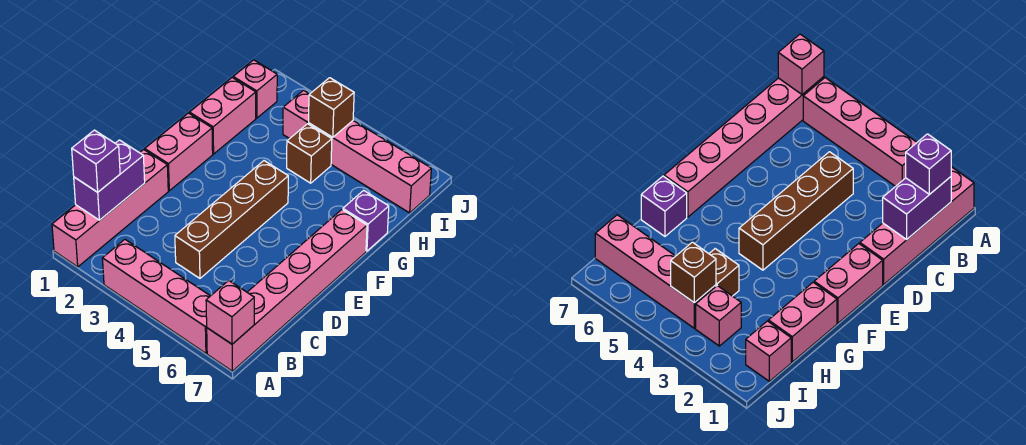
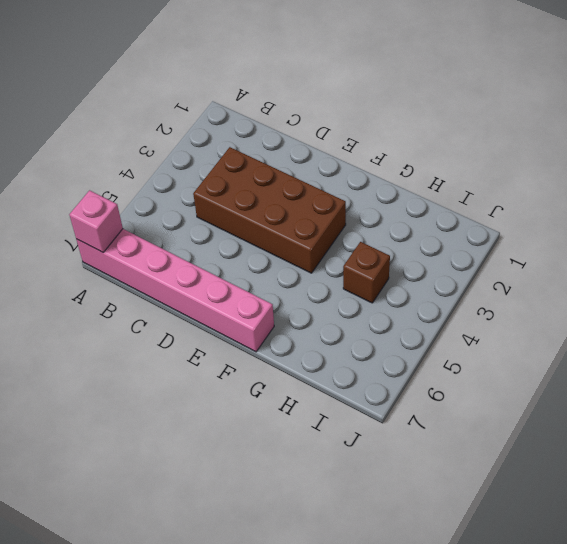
brown 2x4 brick [193,147,346,273] -> brown 1x4 brick [175,161,288,278]
none -> pink 1x4 brick [52,150,168,267]
none -> pink 1x4 brick [102,239,210,353]
none -> pink 1x2 brick [145,113,213,191]

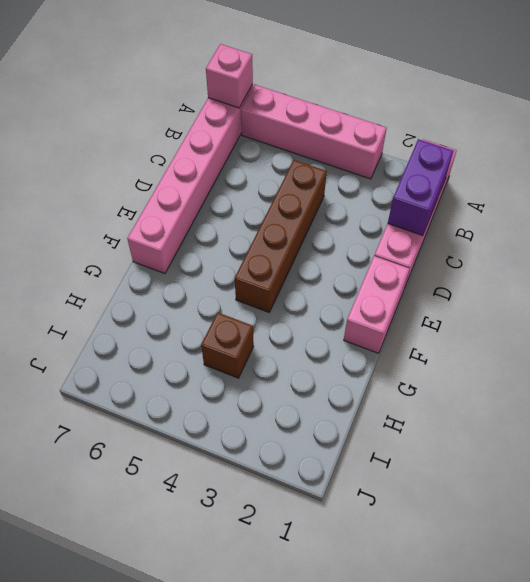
none -> pink 1x2 brick [189,78,256,154]
none -> purple 1x1 brick [343,190,389,251]
none -> pink 1x1 brick [233,60,277,118]

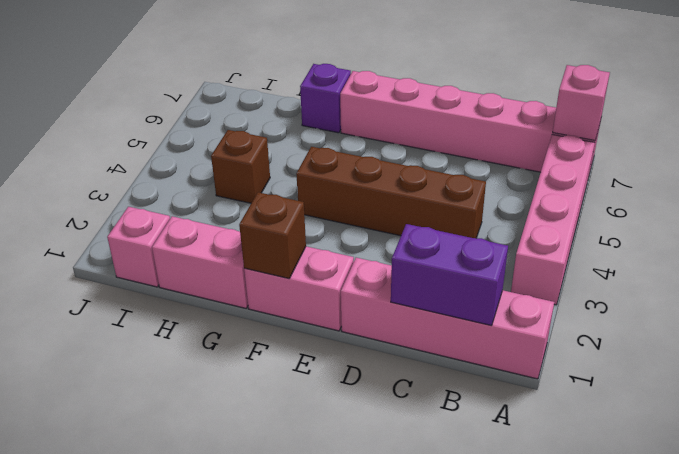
brown 1x1 brick [239,192,306,278] -> brown 1x1 brick moved to [309,78,354,137]
none -> pink 1x1 brick [283,90,309,139]
none -> pink 1x4 brick [308,121,431,213]
none -> purple 1x1 brick [72,130,120,192]

